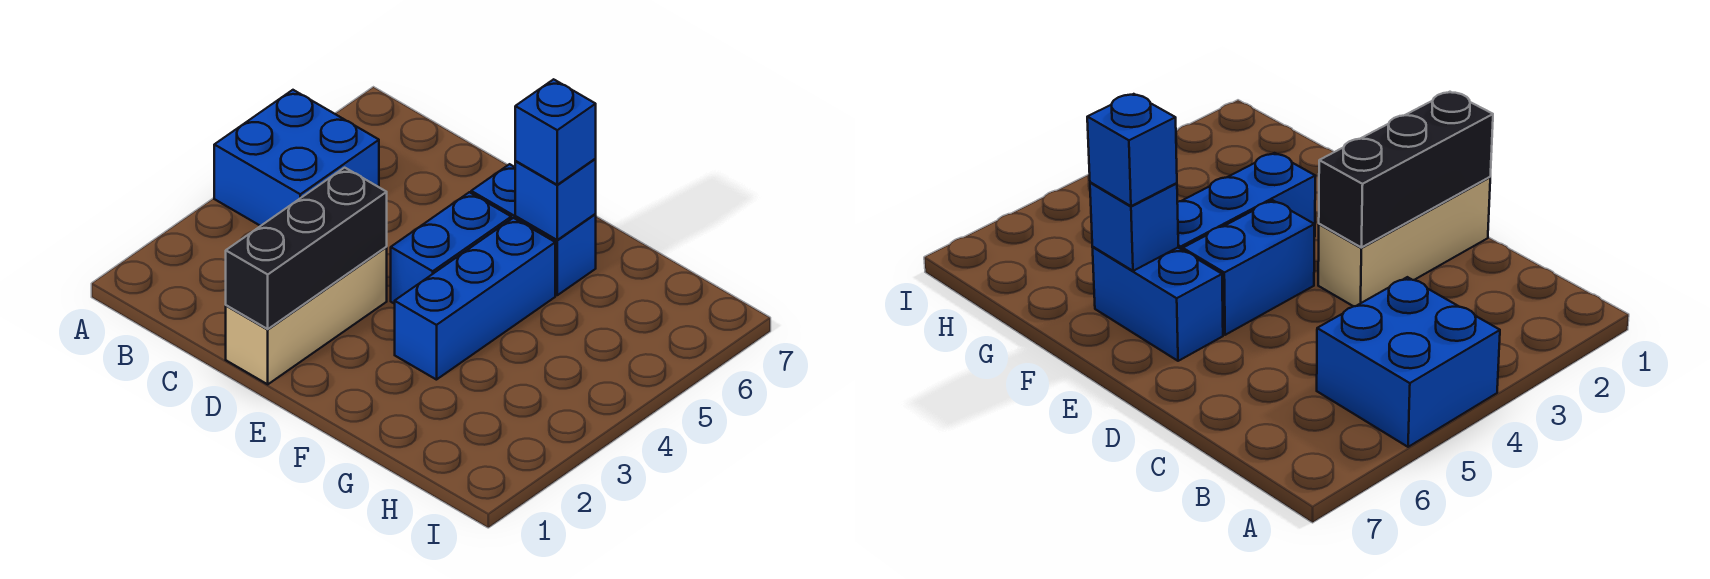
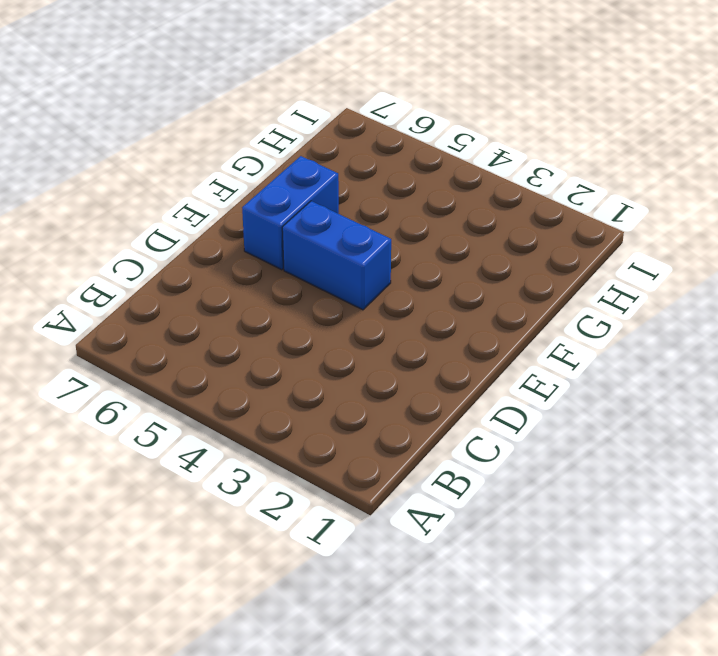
none -> blue 2x2 brick [214,90,379,226]
none -> tan 1x3 brick [226,247,387,384]

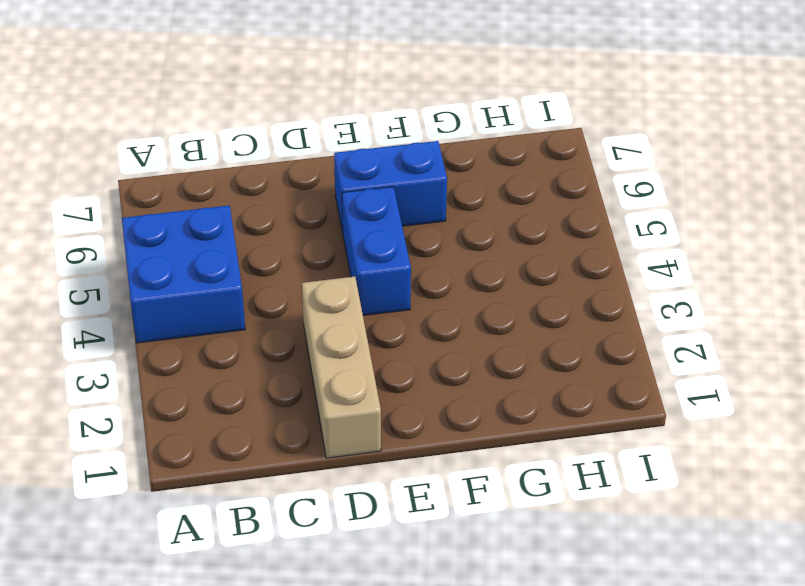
none -> blue 1x3 brick [395,218,555,380]
none -> black 1x3 brick [226,168,387,329]

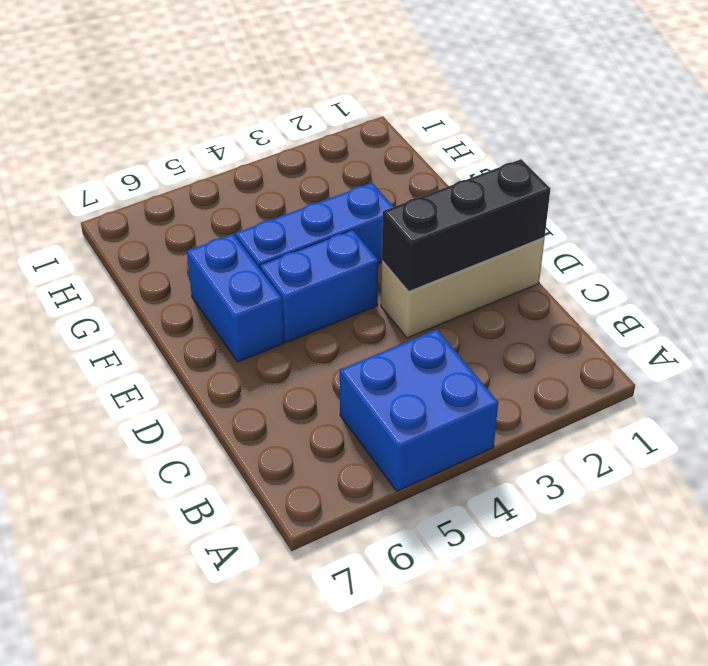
none -> blue 1x1 brick [515,159,596,240]
none -> blue 1x1 brick [515,79,596,185]

